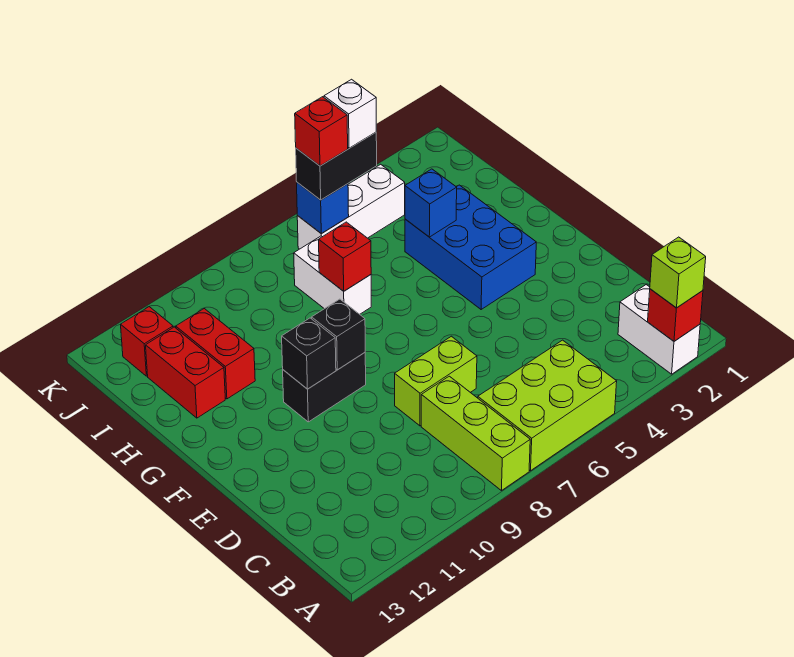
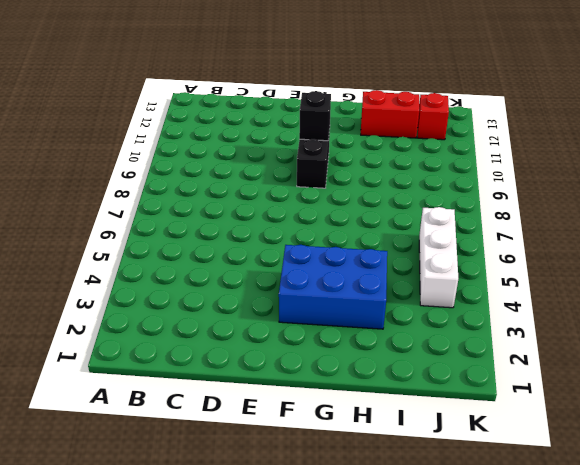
none -> white 1x2 brick [618,285,700,374]
none -> lime 2x3 brick [478,340,617,471]
none -> lime 1x3 brick [421,376,530,491]

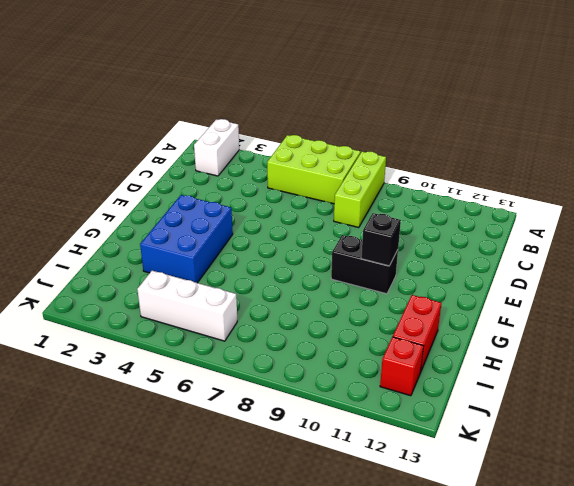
none -> lime 1x2 brick [395,336,477,426]
none -> white 1x2 brick [294,236,371,314]
none -> red 1x2 brick [176,309,255,399]

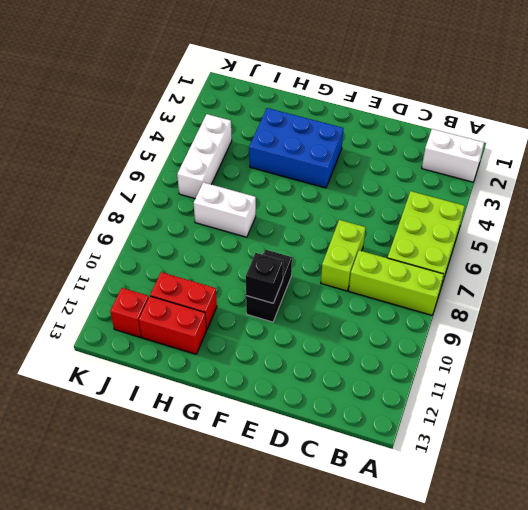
none -> red 1x1 brick [648,289,703,341]
none -> black 1x1 brick [312,299,365,370]
none -> blue 1x1 brick [405,169,457,237]

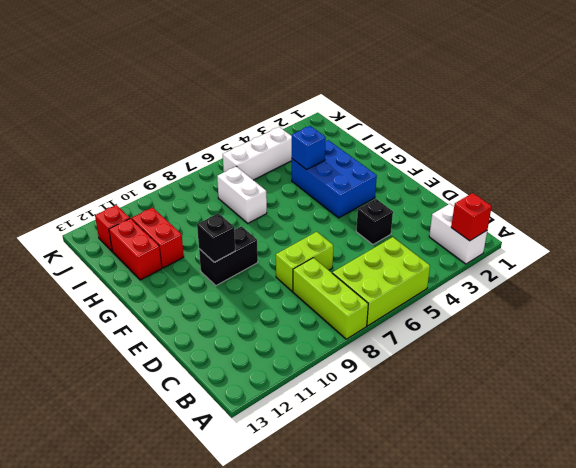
black 1x1 brick [356,199,393,245] -> black 1x1 brick moved to [312,299,365,370]
none -> red 1x1 brick [319,222,371,291]
none -> blue 1x1 brick [297,183,349,234]
none -> lime 1x1 brick [650,237,706,308]

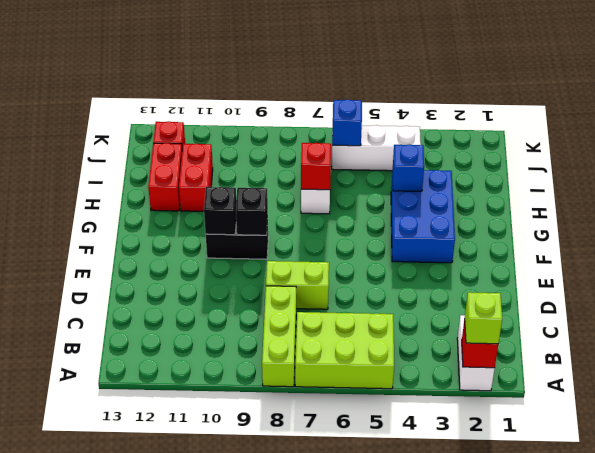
none -> black 1x2 brick [296,132,377,200]
none -> white 1x1 brick [324,79,376,148]
none -> red 1x1 brick [295,97,348,166]

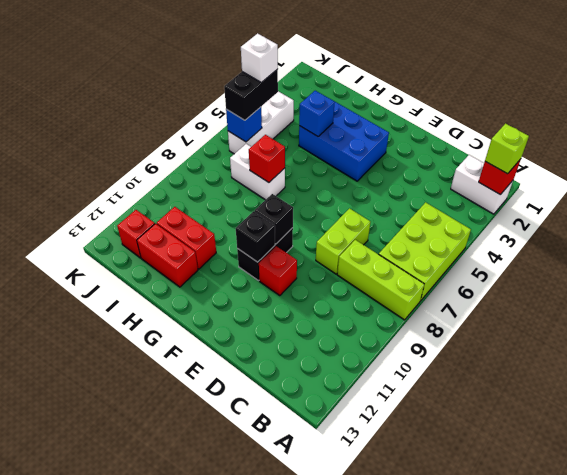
red 1x1 brick [259,246,297,296] -> red 1x1 brick moved to [295,97,348,166]

